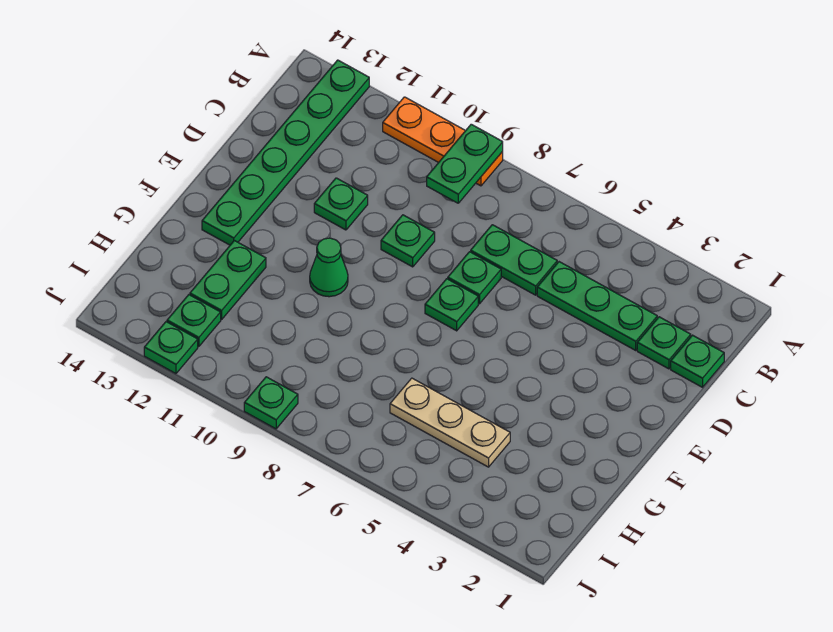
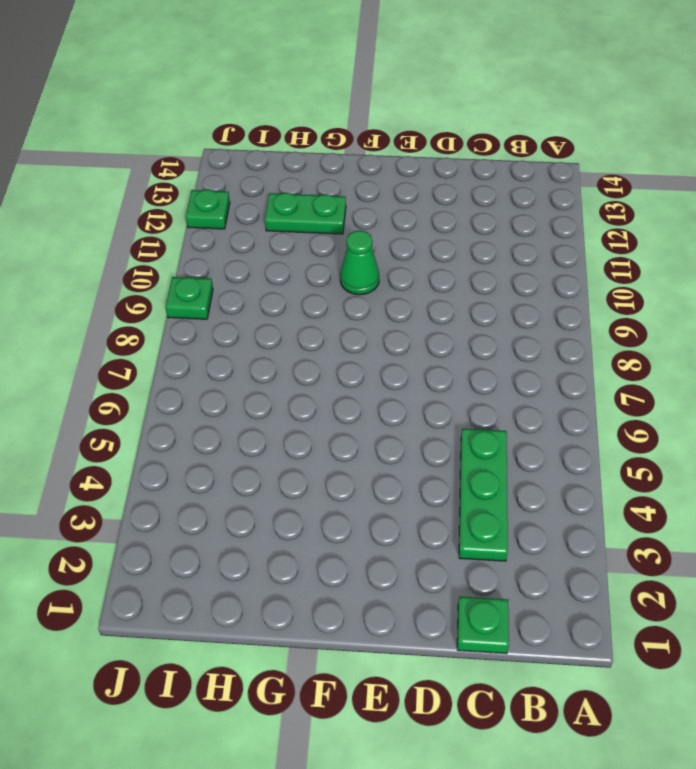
none -> orange 1x3 plate [383,97,503,186]
none -> green 1x6 plate [202,60,369,245]
none -> green 1x1 plate [637,317,691,369]

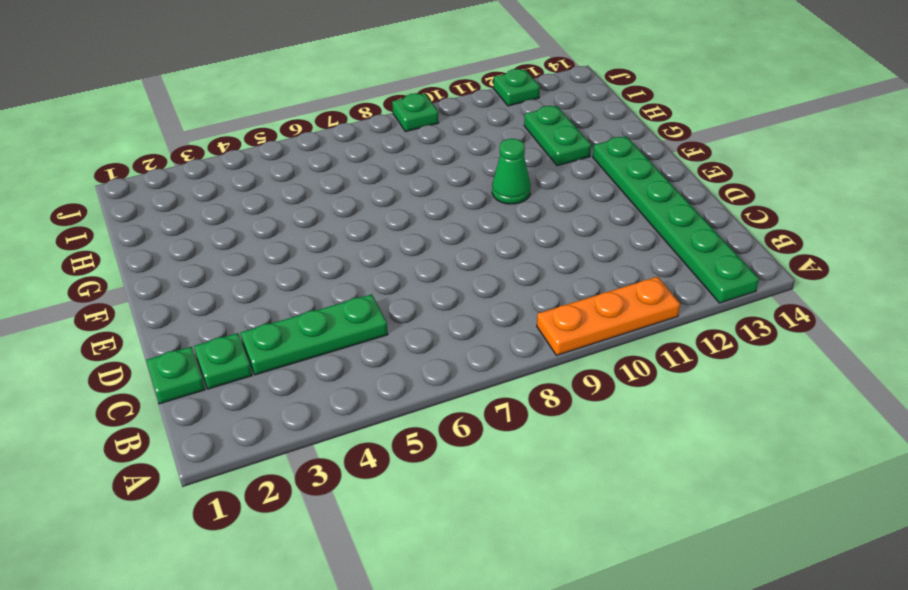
none -> green 1x2 plate [471,225,557,295]
none -> green 1x1 plate [448,252,501,304]
none -> green 1x1 plate [381,215,435,267]

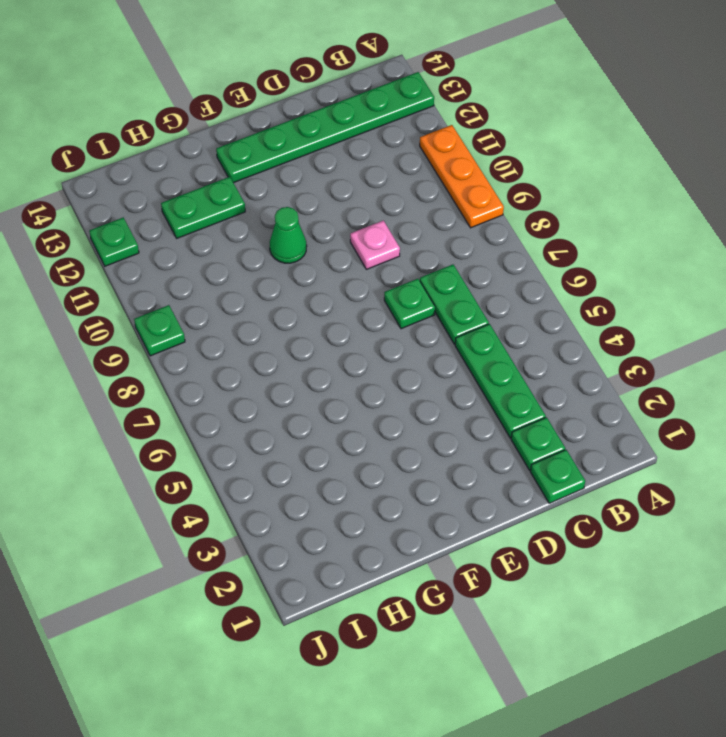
pink 1x1 plate [350,220,400,269] -> green 1x1 plate [381,215,435,267]
none -> green 1x1 plate [314,178,368,230]
none -> green 1x1 plate [425,279,478,331]
none -> tan 1x3 plate [390,378,510,467]

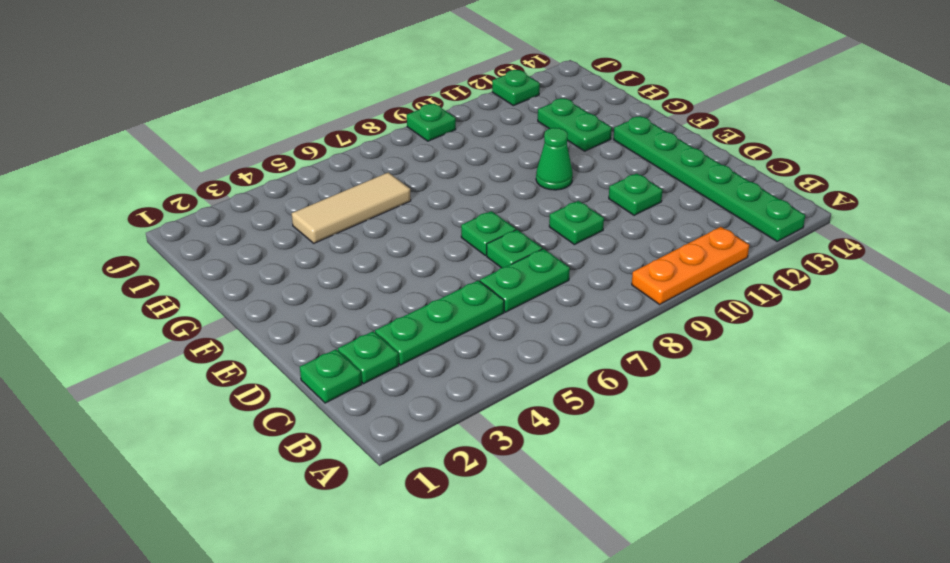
tan 1x3 tile [292,172,411,243] -> tan 1x3 plate [390,378,510,467]
none -> green 1x1 plate [167,295,221,347]
none -> green 1x2 plate [427,124,503,203]

